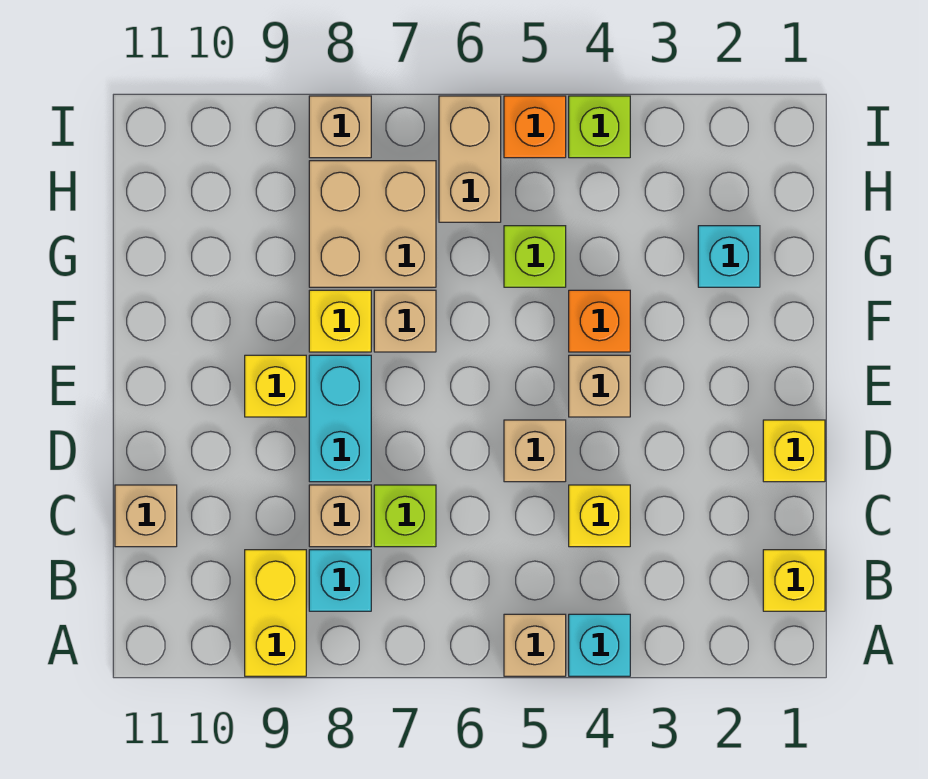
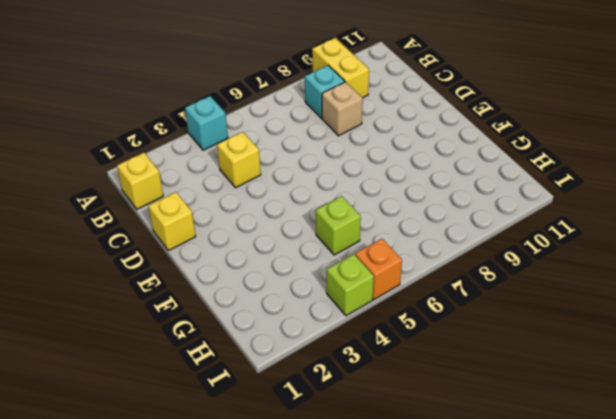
none -> tan 1x1 brick [504,614,566,676]
none -> lime 1x1 brick [374,485,436,547]
none -> tan 1x1 brick [115,485,177,547]

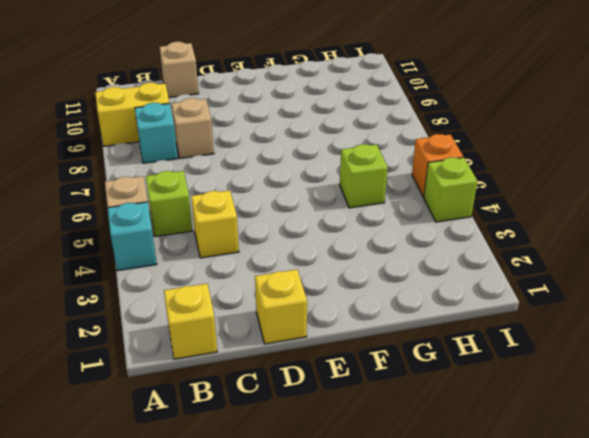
lime 1x1 brick [146,171,193,237] -> lime 1x1 brick moved to [374,485,436,547]
none -> tan 1x1 brick [504,420,566,482]
none -> cyan 1x2 brick [309,355,371,482]
none -> tan 1x1 brick [569,355,630,417]

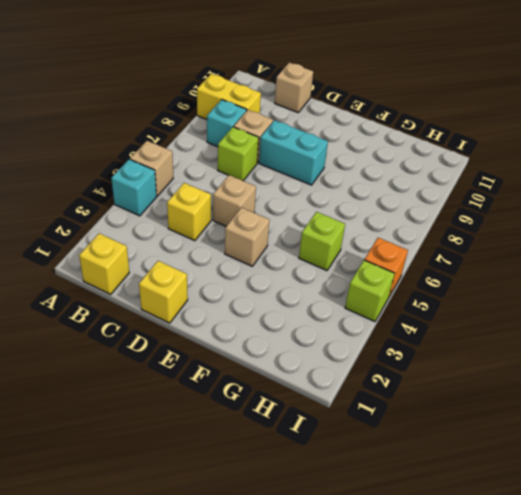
none -> yellow 1x1 brick [245,355,306,417]
none -> orange 1x1 brick [569,290,630,352]
none -> tan 1x1 brick [374,290,436,352]

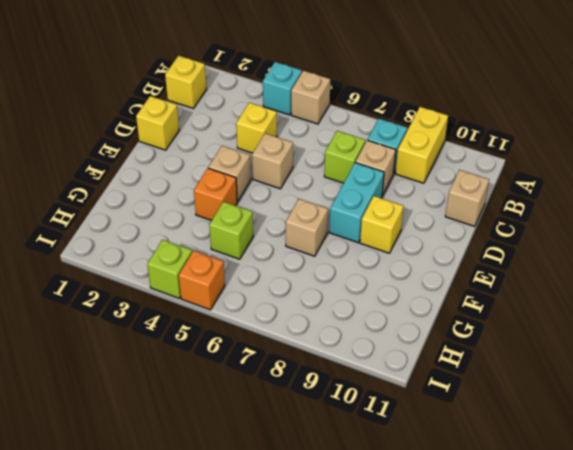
none -> yellow 1x1 brick [309,290,371,352]
none -> cyan 1x1 brick [698,226,760,287]
none -> tan 2x2 brick [309,161,436,287]

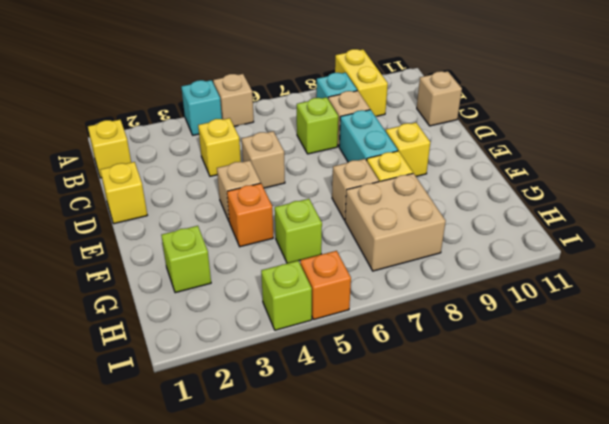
lime 1x1 brick [161,226,211,293] -> cyan 1x1 brick [698,226,760,287]
none -> tan 1x2 brick [439,96,501,222]
none -> tan 1x1 brick [309,96,371,158]

